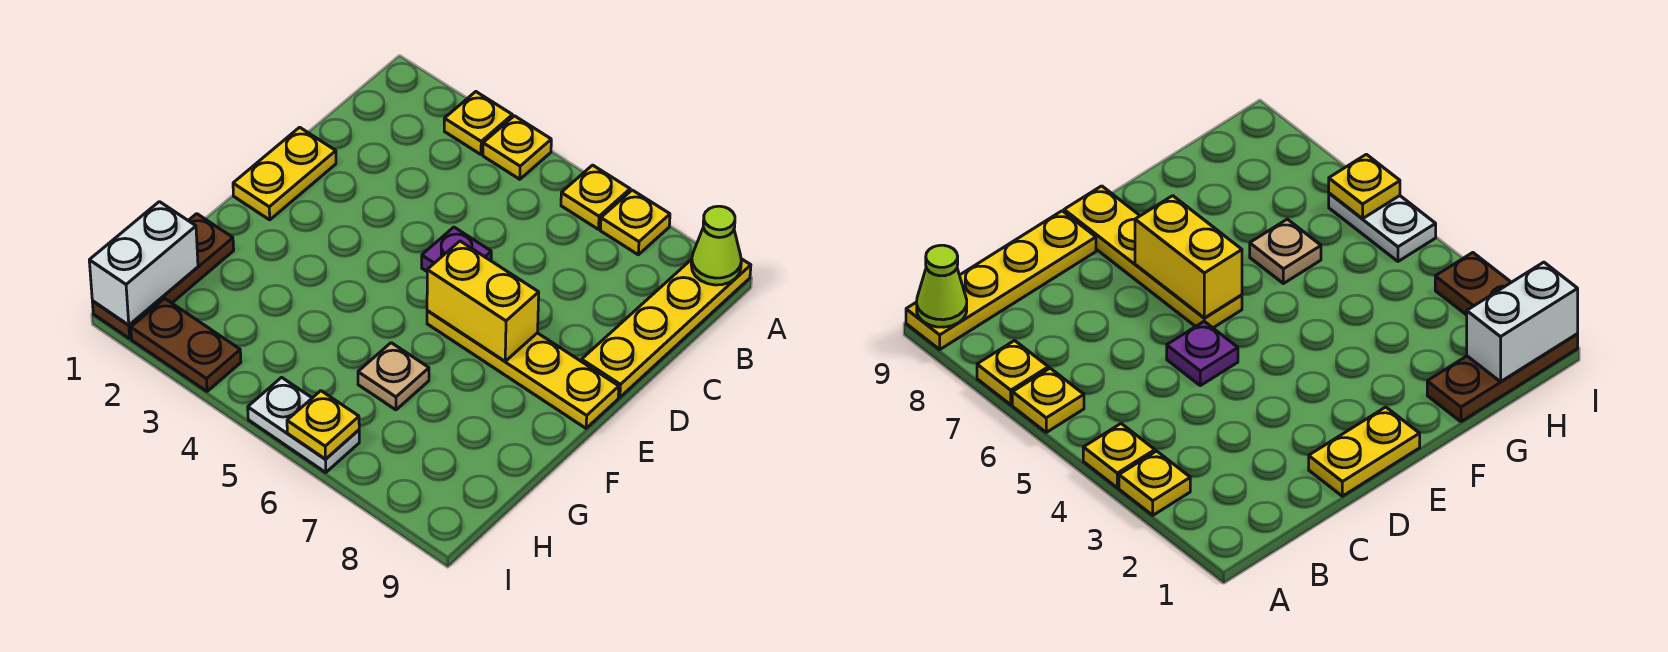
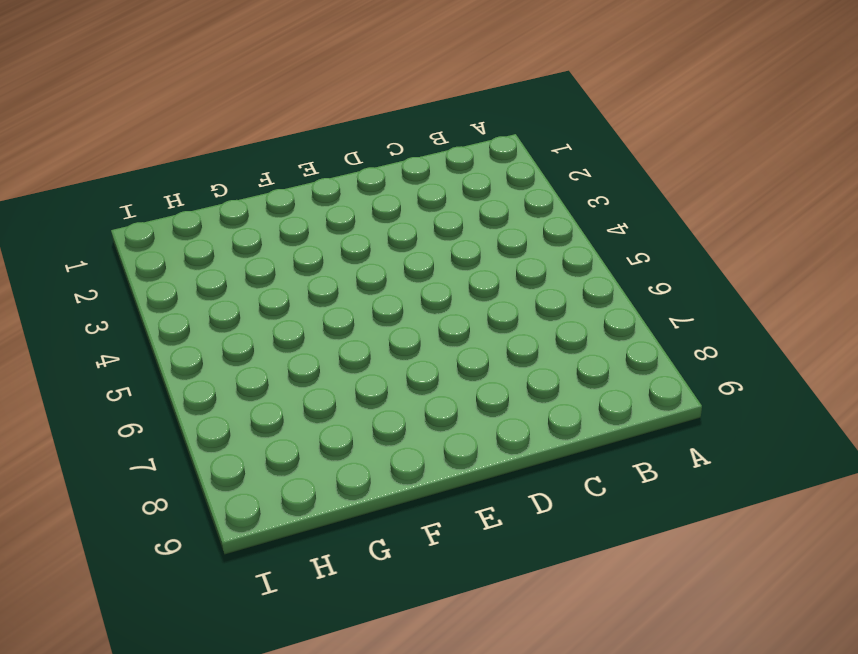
none -> yellow 1x1 plate [444,92,512,154]
none -> yellow 1x1 plate [483,116,551,179]
none -> yellow 1x1 plate [561,165,630,229]

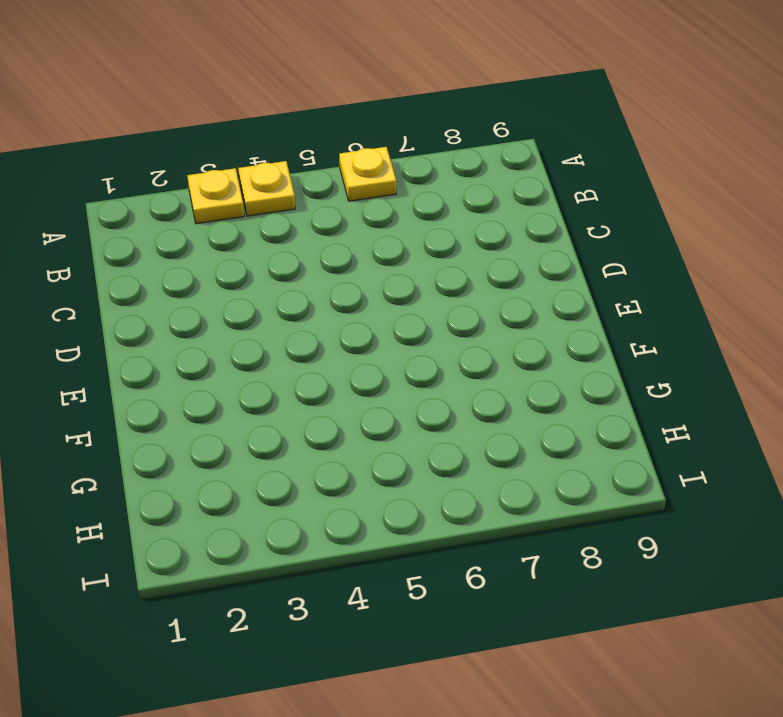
none -> yellow 1x1 plate [600,190,670,255]
none -> yellow 1x4 plate [582,259,751,397]
none -> yellow 1x2 plate [233,127,336,220]

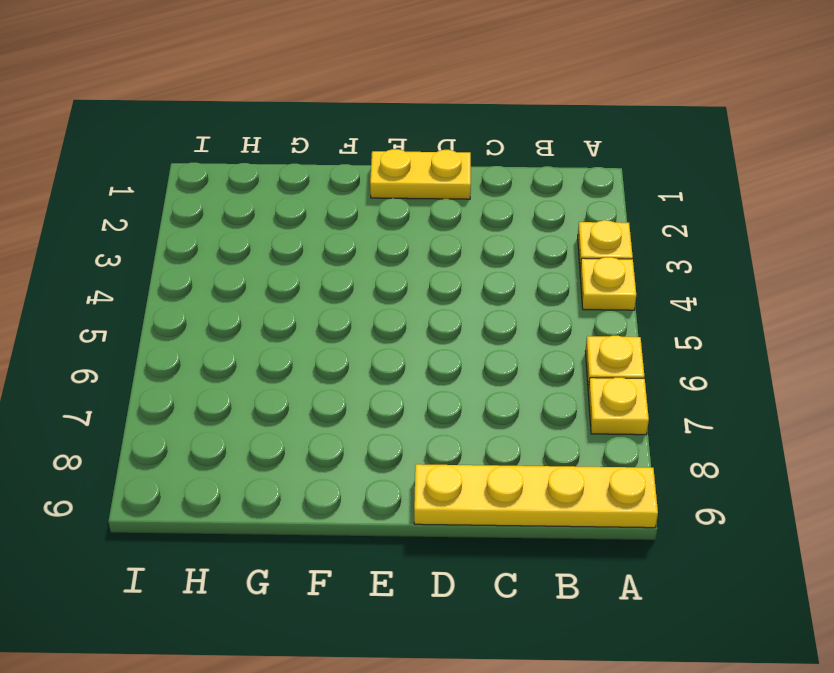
none -> purple 1x1 plate [422,227,491,271]
none -> yellow 1x4 plate [427,311,619,428]
none -> brown 1x3 plate [92,214,234,339]

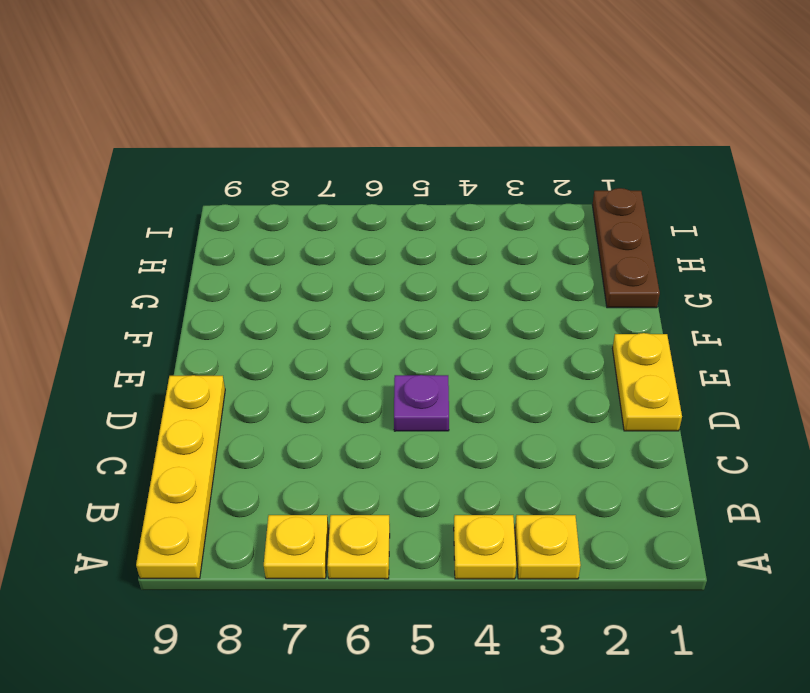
none -> yellow 1x4 plate [427,311,619,428]
none -> tan 1x1 plate [358,343,429,410]
none -> brown 1x2 plate [131,298,241,391]

